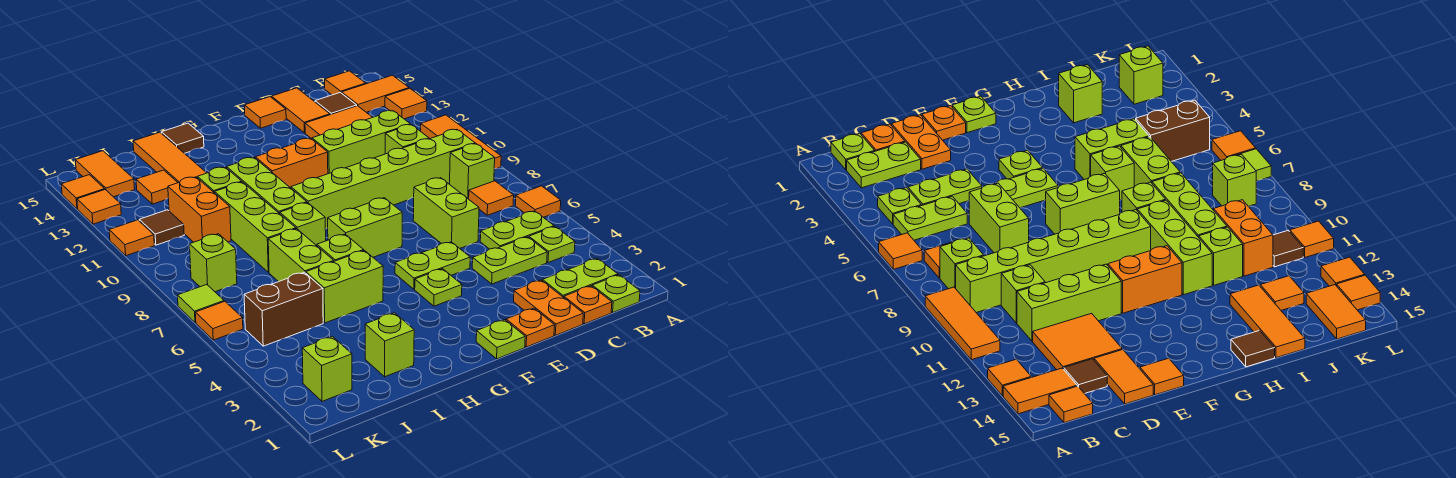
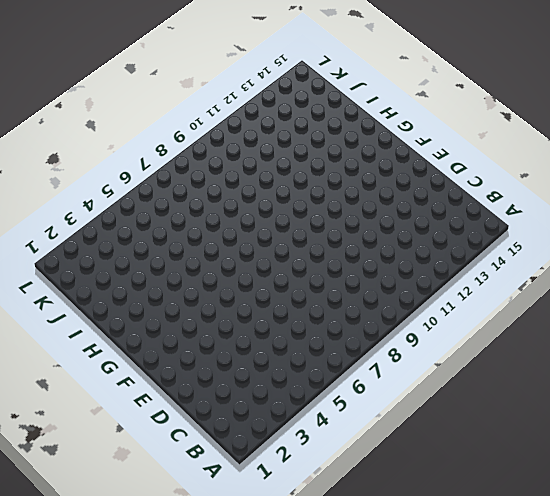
none -> orange 1x1 tile [515,186,561,217]
none -> orange 1x3 tile [421,115,501,169]
none -> orange 1x1 tile [385,88,427,119]
none -> orange 1x2 tile [342,75,409,112]

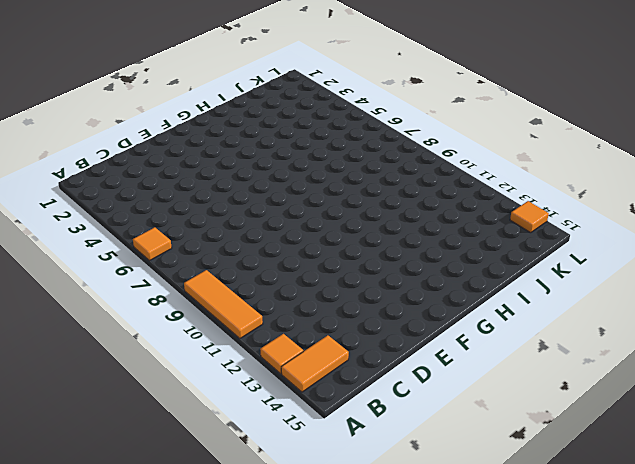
none -> lime 1x1 plate [592,275,640,312]
none -> lime 1x2 plate [543,258,618,298]
none -> lime 1x1 plate [529,227,575,263]
none -> lime 1x2 plate [480,211,554,249]

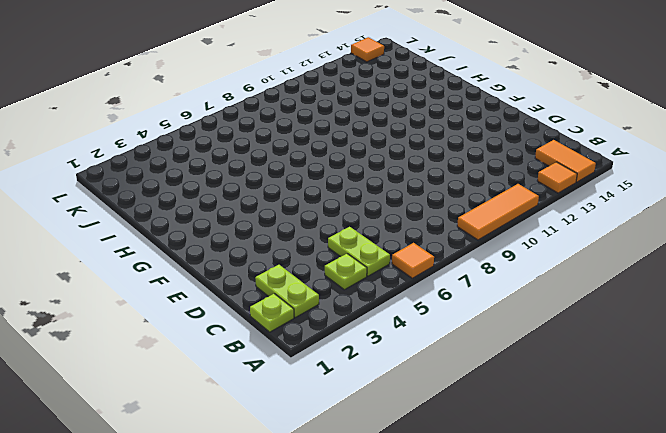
none -> orange 1x1 tile [469,181,514,215]
none -> lime 1x1 brick [450,144,495,199]
none -> lime 1x6 brick [291,129,475,229]
none -> orange 1x1 tile [325,71,366,95]

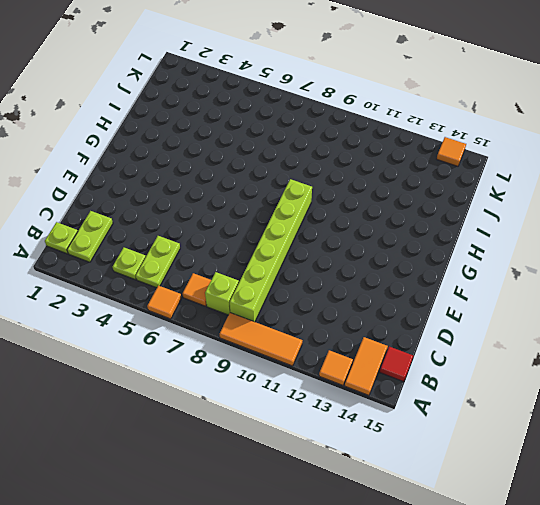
red 1x1 tile [380,347,413,382] -> orange 1x1 tile [325,71,366,95]
none -> orange 1x1 plate [564,286,612,324]
none -> lime 1x2 plate [472,237,547,284]
none -> lime 1x1 brick [385,125,429,154]
none -> lime 1x3 brick [312,111,410,174]

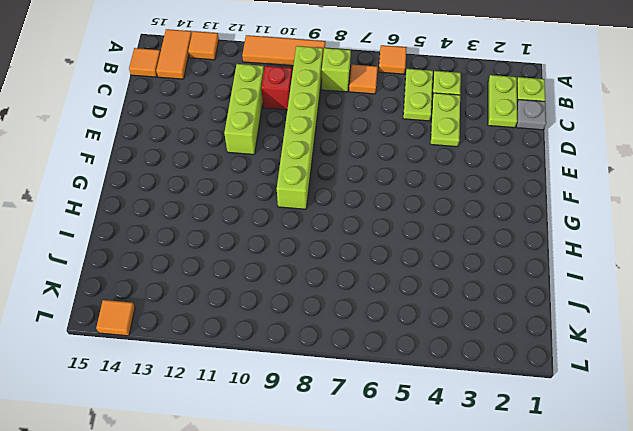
grey 1x1 plate [516,100,546,130] -> orange 1x1 plate [564,286,612,324]
red 1x1 brick [262,66,292,110] -> lime 1x1 brick [385,125,429,154]
none -> orange 2x2 tile [305,106,372,139]
none -> brown 1x1 tile [315,92,357,115]
none -> orange 1x2 plate [514,280,583,335]
none -> lime 1x2 brick [413,178,479,248]

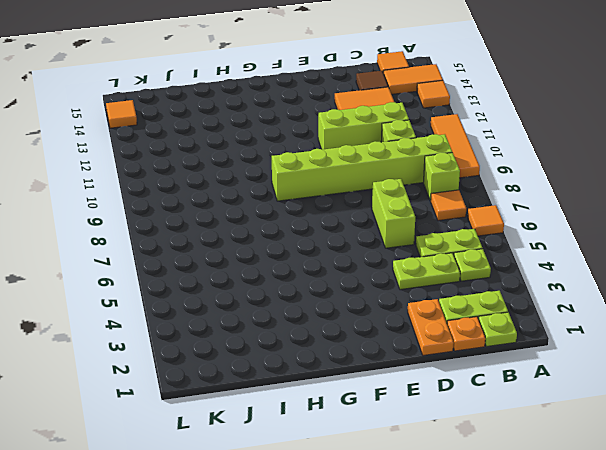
none -> orange 1x2 tile [272,88,330,133]
none -> orange 1x1 plate [506,308,555,347]
none -> lime 1x2 plate [395,242,470,289]
none -> orange 1x1 tile [244,97,286,128]

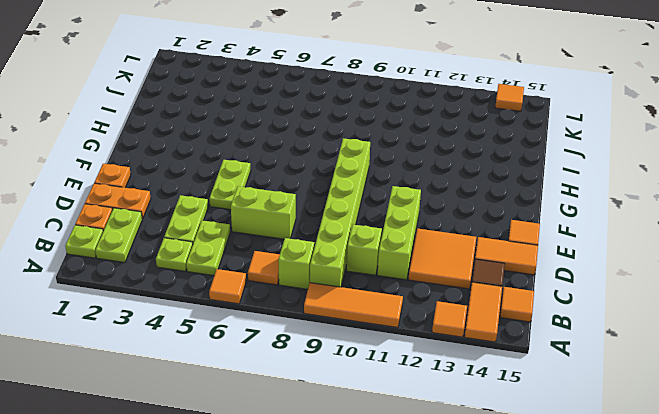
none -> lime 1x1 plate [476,320,525,359]
none -> lime 1x1 plate [415,269,462,306]
none -> lime 1x2 brick [328,198,402,257]
none -> orange 1x2 brick [255,138,328,188]

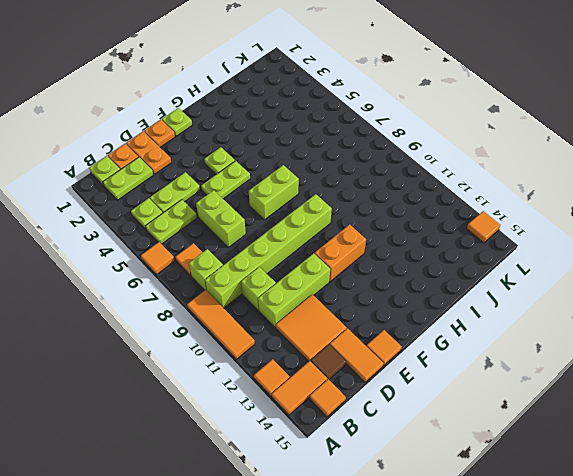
none -> lime 1x2 brick [306,250,383,323]
none -> lime 1x1 brick [317,234,364,261]
none -> lime 1x1 brick [280,203,326,246]
none -> lime 1x3 brick [227,157,307,214]

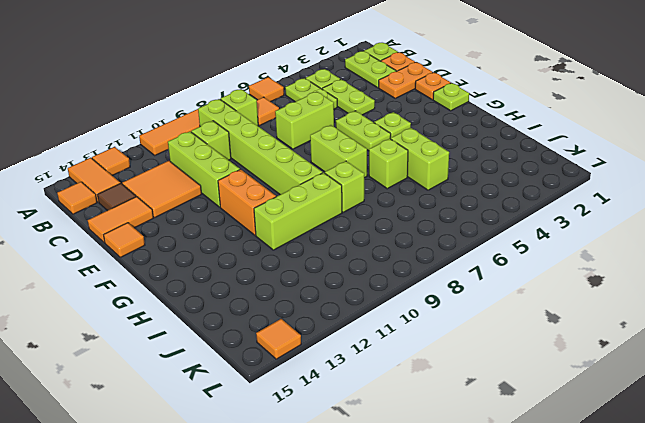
none -> brown 1x1 tile [161,123,204,153]
none -> lime 1x1 brick [365,313,414,377]
none -> lime 1x2 brick [268,229,334,282]
none -> lime 1x3 brick [215,182,296,272]

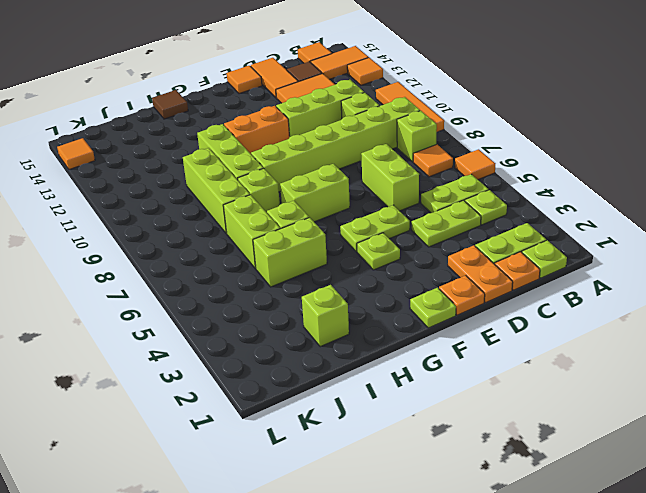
none -> lime 1x1 brick [197,167,242,193]
none -> orange 1x3 tile [133,132,206,183]
none -> brown 1x2 brick [244,272,323,346]
none -> orange 1x2 brick [168,177,231,242]

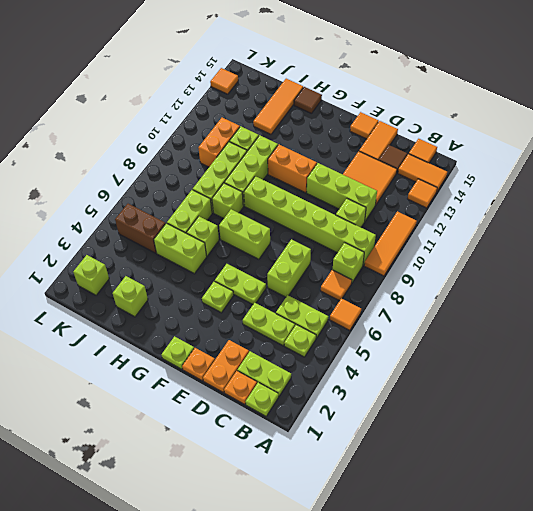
none -> orange 1x1 tile [136,170,178,204]
none -> lime 1x1 brick [190,234,237,292]
none -> brown 1x1 tile [139,210,184,245]
none -> orange 1x2 tile [75,151,135,197]

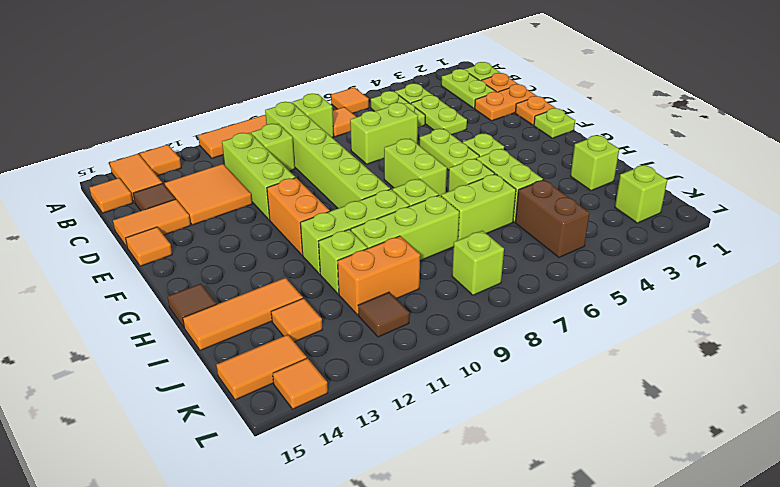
none -> orange 1x1 tile [195,301,243,340]
none -> lime 1x1 tile [178,284,224,323]
none -> orange 1x1 tile [109,220,154,256]
none -> orange 1x1 tile [77,190,121,224]

